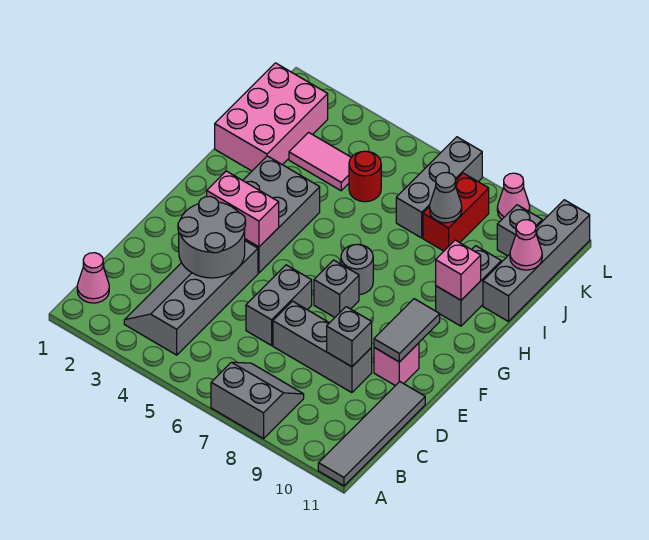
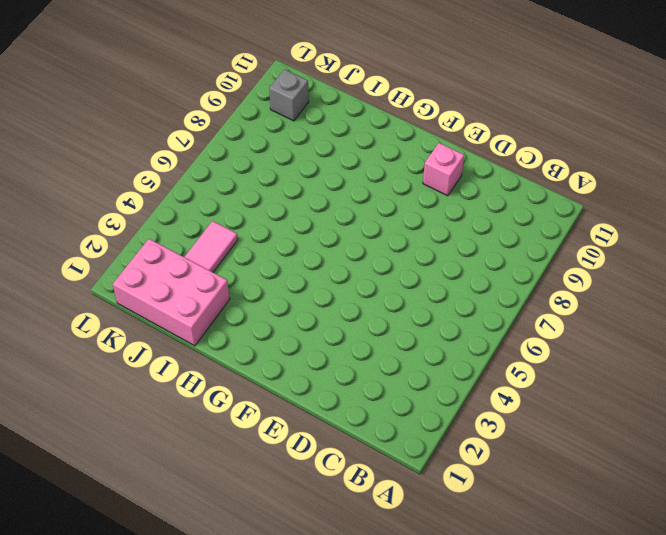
none -> grey 2x2 slope [211,362,304,439]
none -> grey 1x4 tile [318,382,425,486]
none -> pink 1x1 cone [77,253,109,303]

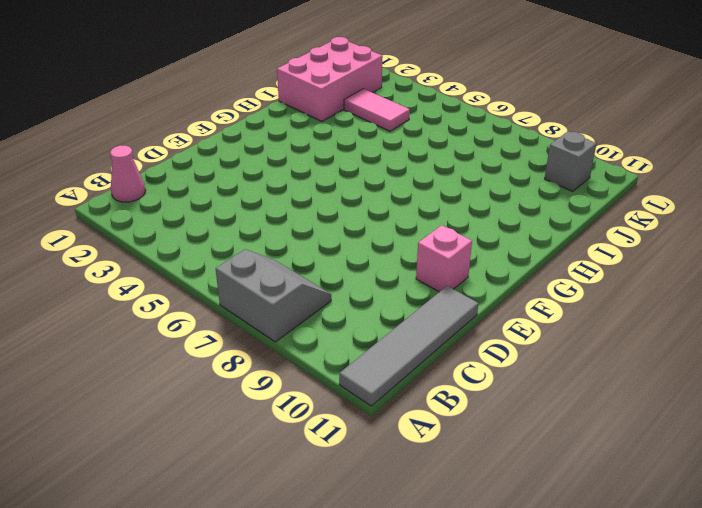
none -> grey 2x4 slope [124,241,258,355]
none -> grey 1x2 brick [246,265,312,345]
none -> grey 1x3 brick [273,301,372,393]

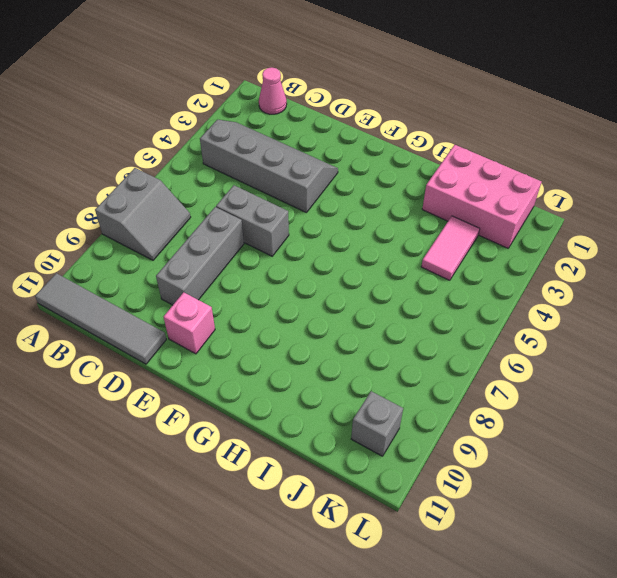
none -> grey 2x3 brick [243,156,320,273]
none -> grey 1x1 brick [314,260,359,317]
none -> grey 1x1 round brick [341,244,373,295]

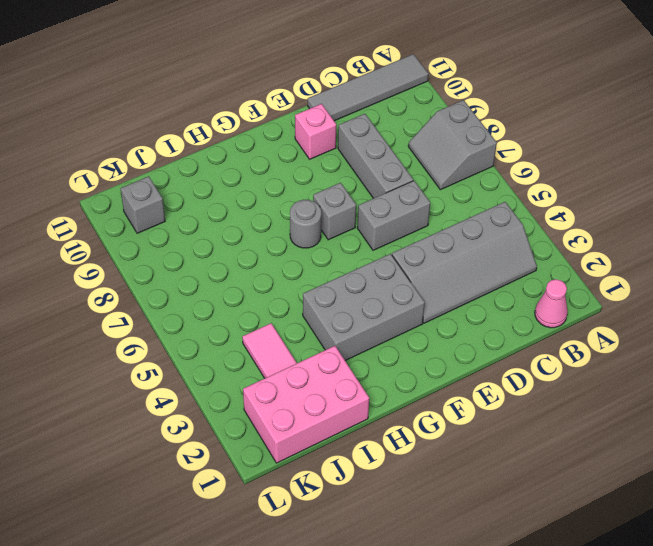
none -> grey 1x2 brick [436,246,501,326]
none -> grey 1x4 brick [483,200,590,322]
none -> red 1x1 round brick [349,151,381,202]

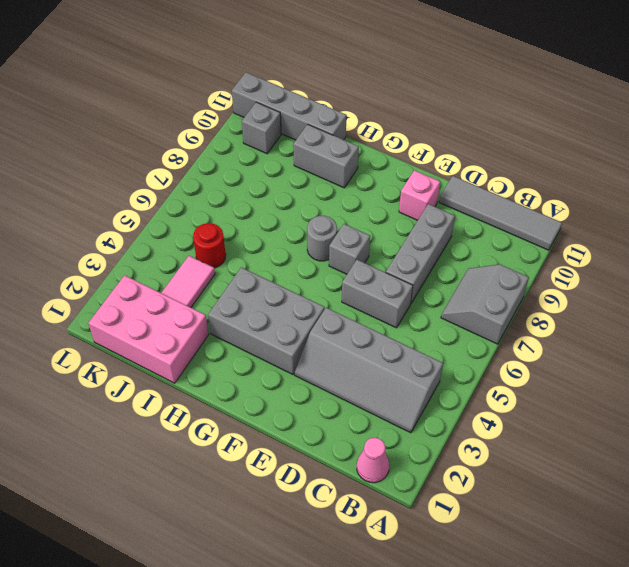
none -> grey 1x3 brick [396,137,482,238]
none -> red 1x2 brick [423,173,489,251]
none -> pink 1x1 cone [497,173,530,219]

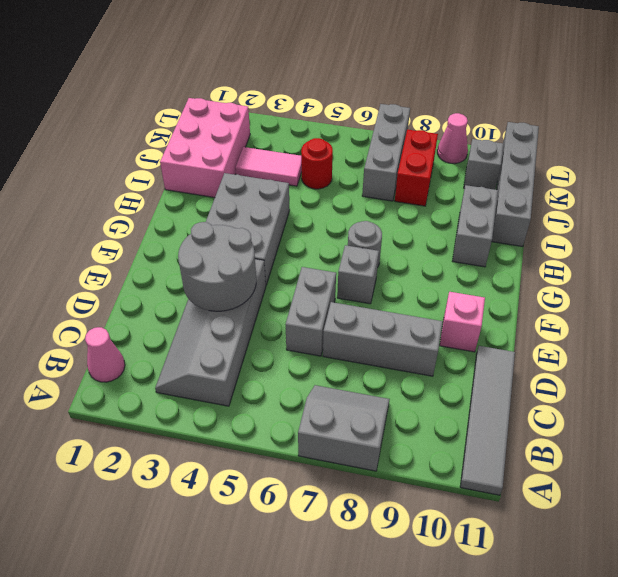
none -> grey 1x1 brick [327,307,372,367]
none -> grey 1x2 tile [374,299,440,362]
none -> pink 1x2 brick [207,171,279,247]

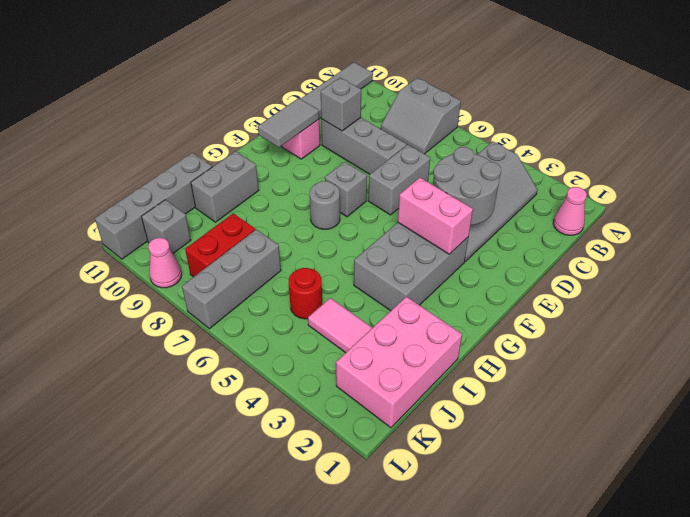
none -> pink 1x1 brick [436,240,481,300]
none -> grey 1x1 cone [430,172,462,223]
none -> pink 1x1 cone [510,220,542,270]

